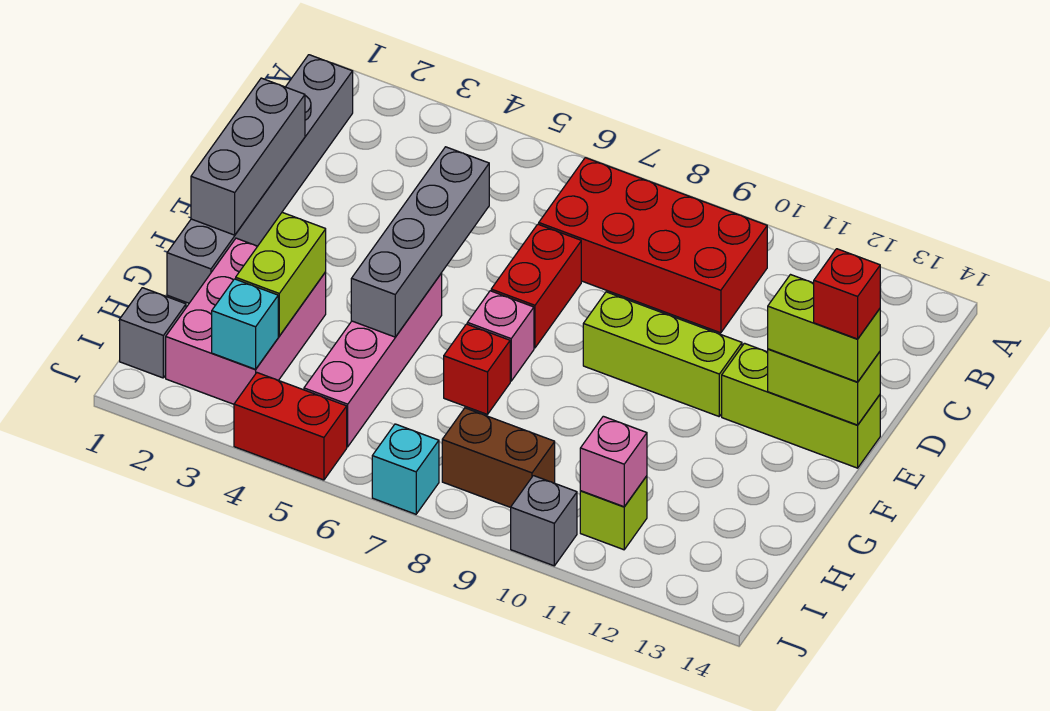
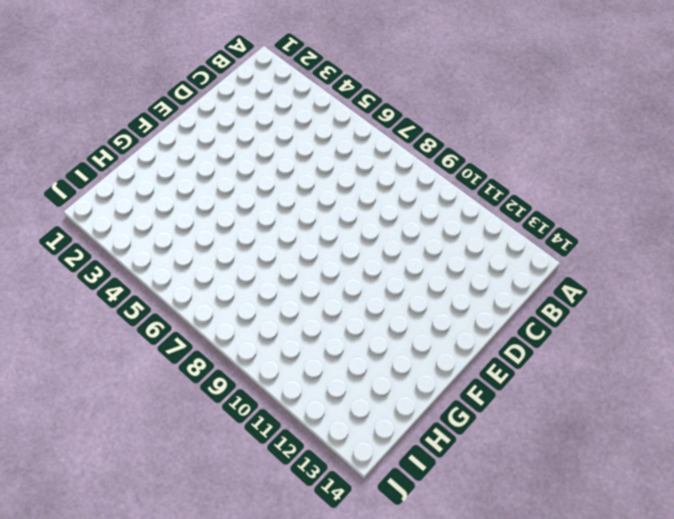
none -> grey 1x6 brick [167,55,353,303]
none -> red 2x4 brick [539,158,767,333]
none -> red 1x2 brick [491,224,581,348]

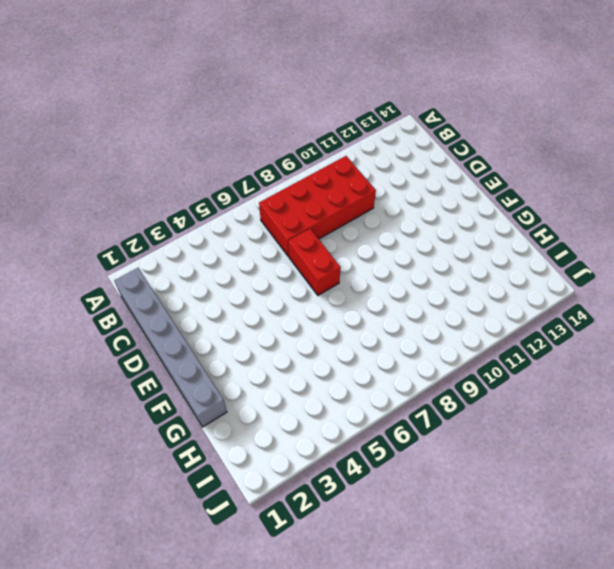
none -> lime 1x3 brick [583,292,742,416]
none -> lime 1x3 brick [722,343,880,468]
none -> pink 1x4 brick [304,273,442,447]

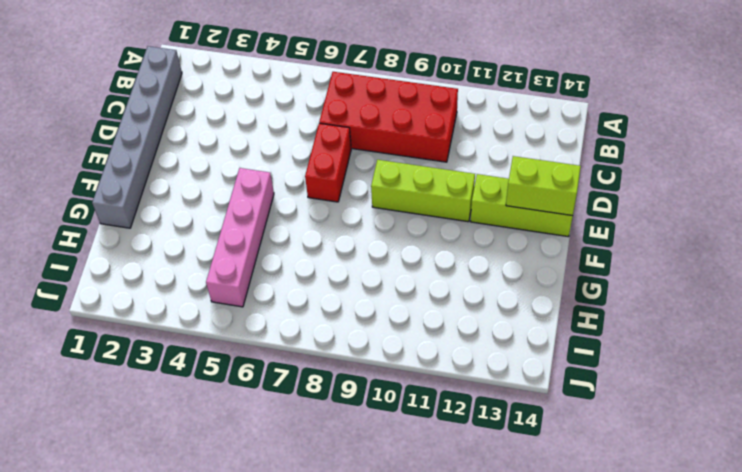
none -> pink 1x1 brick [467,291,534,381]
none -> pink 2x3 brick [166,238,326,404]
none -> red 1x1 brick [444,324,510,415]

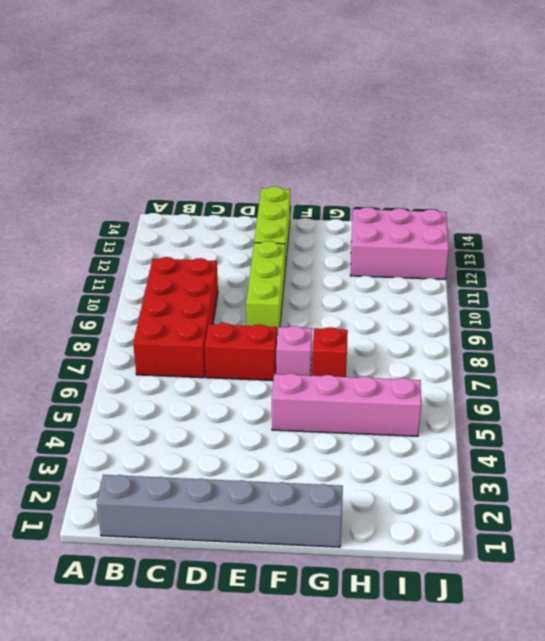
pink 2x3 brick [350,207,449,279] -> pink 2x3 brick moved to [166,238,326,404]
none -> grey 1x1 brick [120,288,186,378]
none -> brown 1x2 brick [442,408,555,508]
none -> lime 1x1 brick [580,476,647,550]

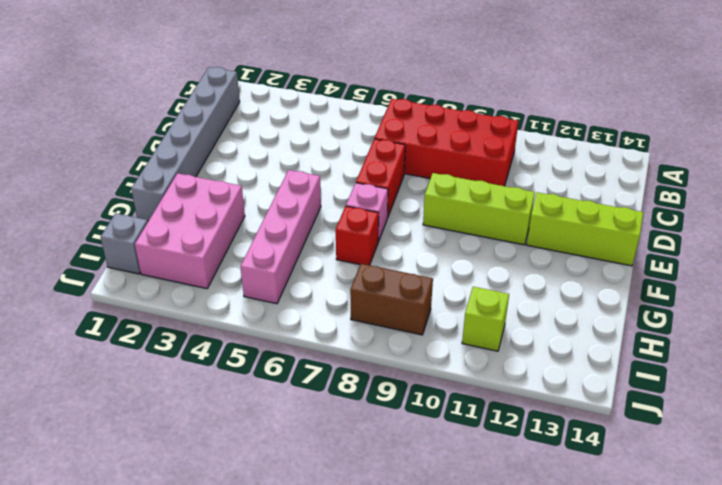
none -> red 1x2 brick [234,373,347,480]
none -> cyan 1x1 brick [372,424,439,514]
none -> grey 1x1 brick [511,476,577,566]

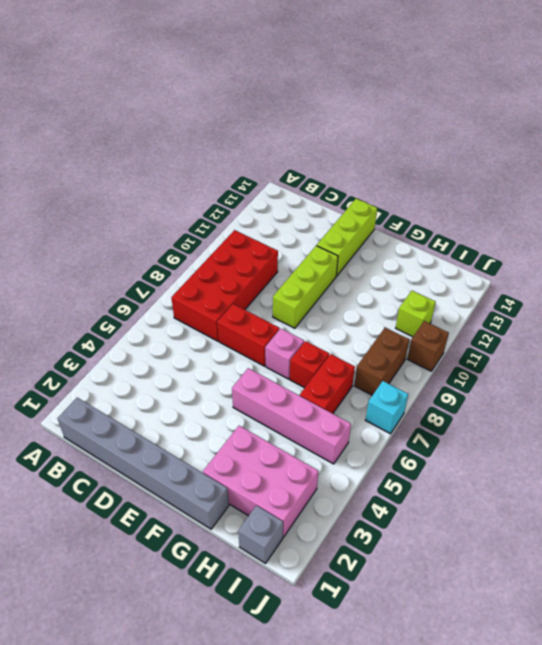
red 1x2 brick [300,354,355,414] -> red 1x2 brick moved to [234,373,347,480]
brown 1x1 brick [407,321,449,371] -> grey 1x1 brick [511,476,577,566]
none -> grey 1x3 brick [191,78,305,235]
none -> grey 1x4 brick [351,147,489,337]
none -> lime 1x2 brick [768,349,880,425]

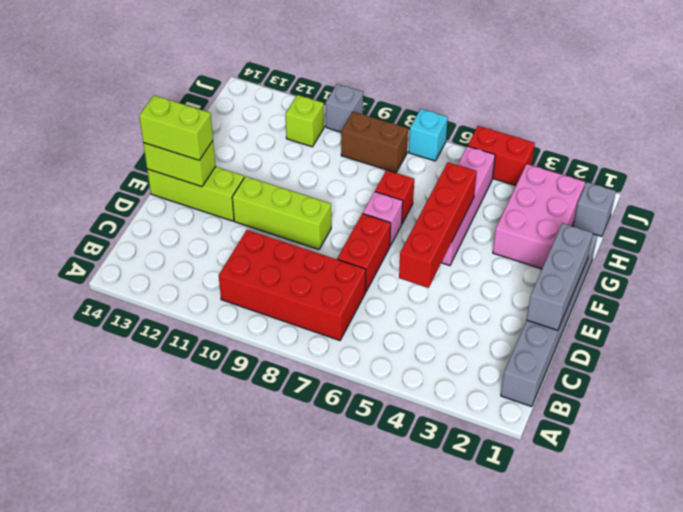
red 1x4 brick [399,162,477,288] -> grey 1x4 brick [351,147,489,337]
none -> lime 1x2 brick [236,212,326,336]
none -> cyan 1x1 brick [212,279,278,369]
none -> pink 1x1 brick [580,416,647,507]

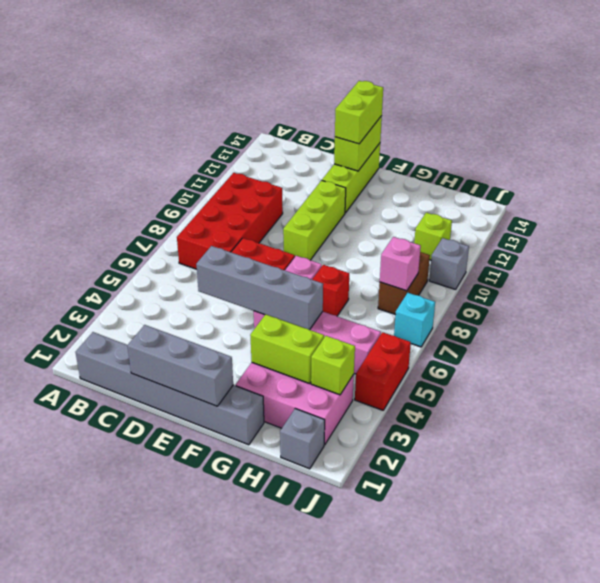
lime 1x1 brick [311,336,355,395] -> cyan 1x1 brick [212,279,278,369]
pink 1x1 brick [380,237,421,291] -> pink 1x1 brick moved to [580,416,647,507]
none -> red 1x1 brick [814,249,880,339]

